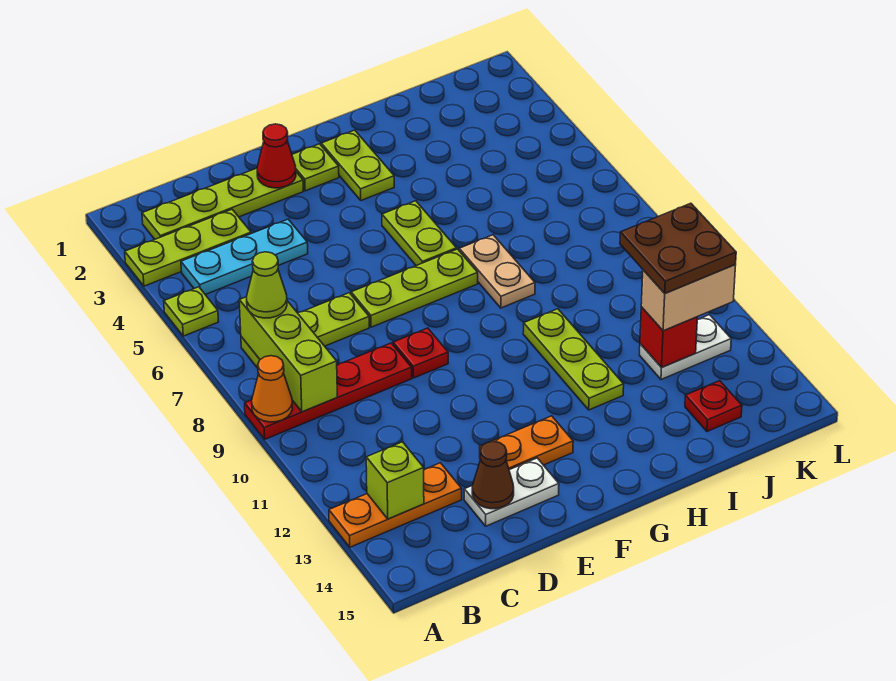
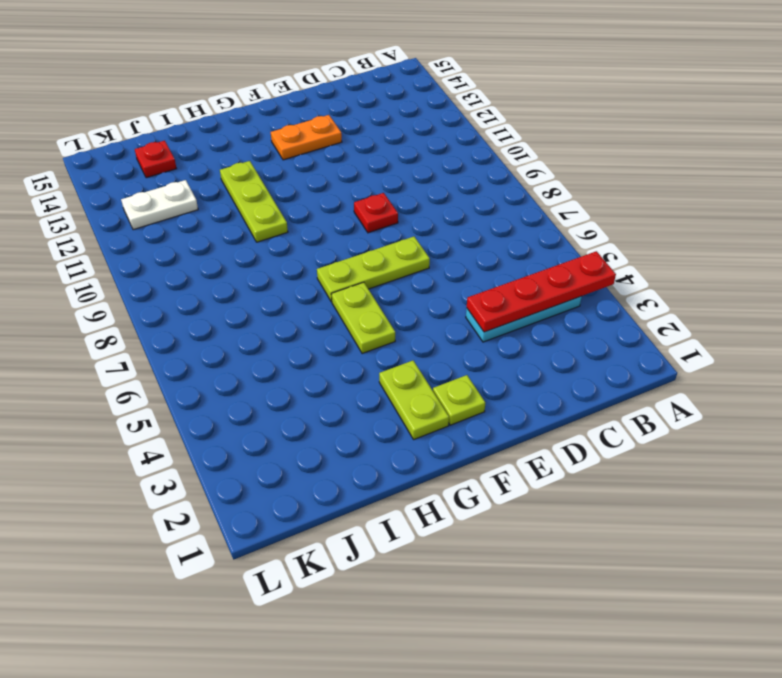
red 1x4 plate [467,251,616,332] -> red 1x4 plate moved to [245,343,412,439]
none -> lime 1x3 plate [125,210,251,286]
none -> lime 1x1 plate [164,287,218,336]
none -> orange 1x3 plate [329,463,462,547]

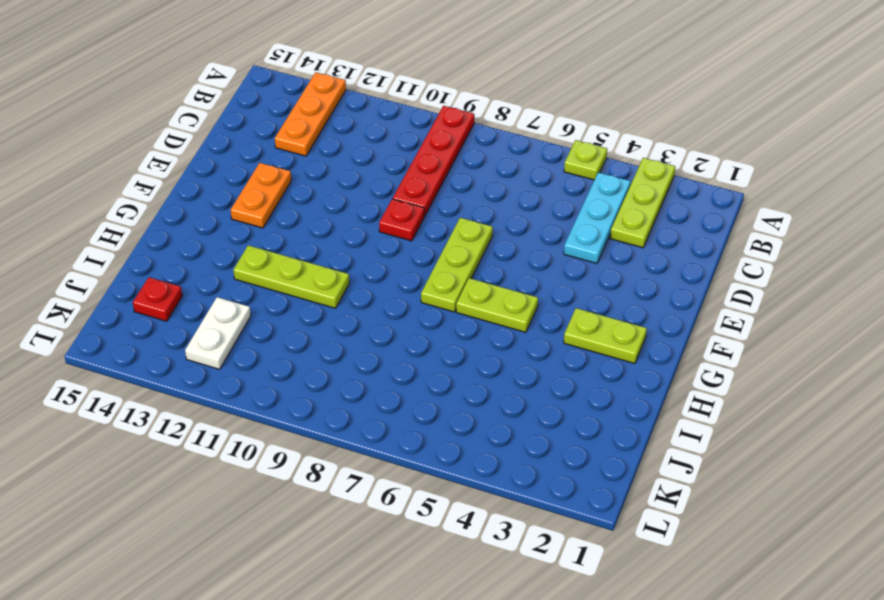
none -> lime 1x4 plate [142,168,303,239]
none -> lime 1x3 plate [241,293,369,368]
none -> white 1x2 plate [464,458,559,526]

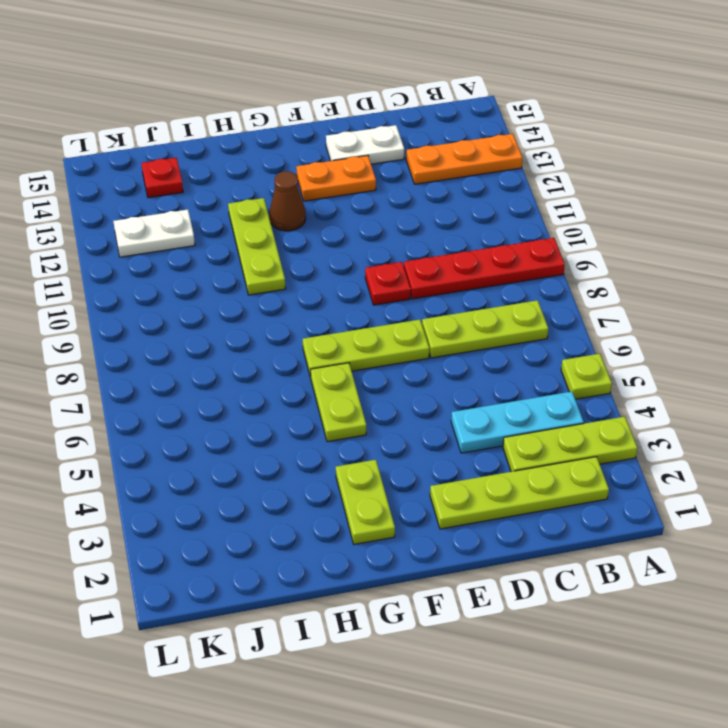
brown 1x1 cone [269,171,306,231] -> brown 1x1 cone moved to [472,441,514,509]
none -> lime 1x1 plate [292,144,339,191]
none -> tan 1x2 plate [459,235,535,308]
none -> orange 1x1 cone [252,356,293,422]

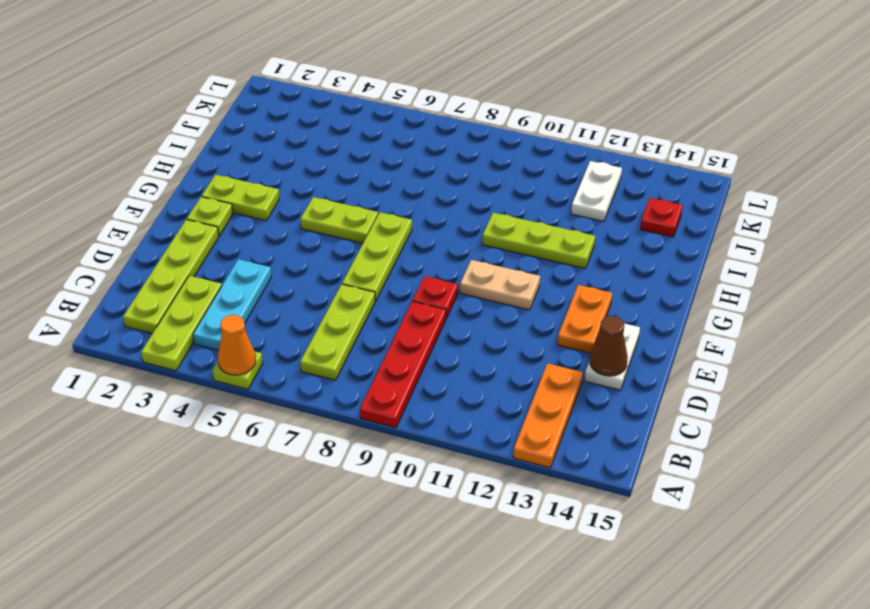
orange 1x1 cone [218,315,256,375] -> orange 1x1 cone moved to [252,356,293,422]
tan 1x2 plate [460,260,540,310] -> tan 1x2 plate moved to [459,235,535,308]
none -> lime 1x3 brick [239,297,337,412]
none -> lime 1x1 brick [366,442,424,519]
none -> red 1x1 cone [257,124,296,188]

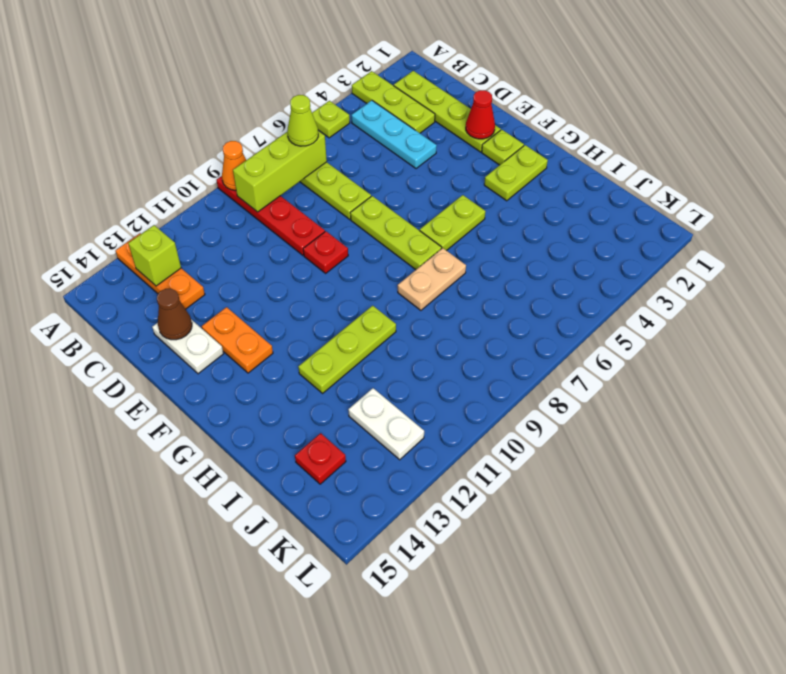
none -> red 1x1 brick [640,307,697,367]
none -> tan 1x2 brick [641,265,736,331]
none -> brown 2x2 plate [620,203,736,293]

